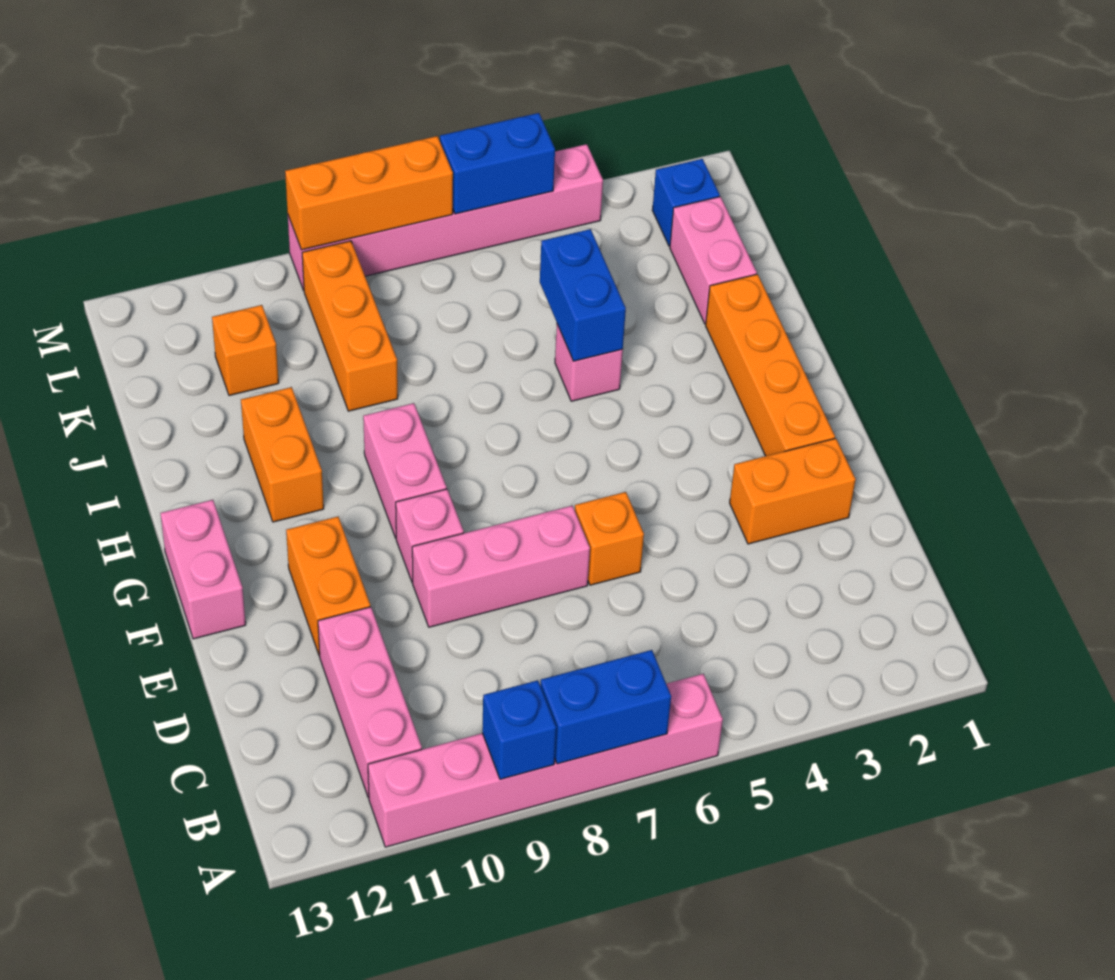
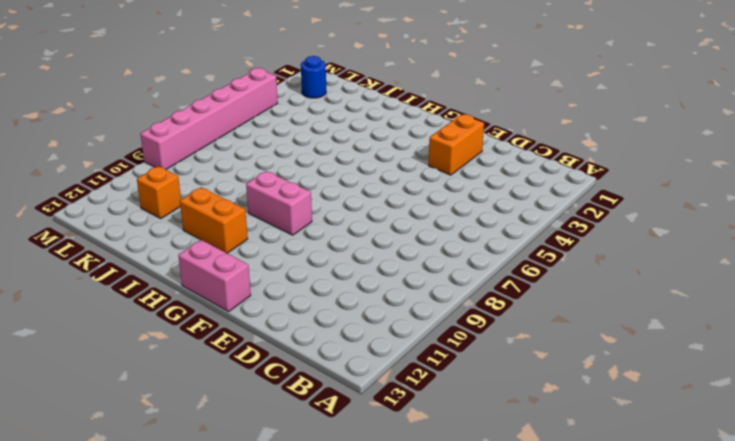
blue 1x1 round brick [301,56,326,98] -> blue 1x1 brick [652,159,720,246]
none -> pink 1x6 brick [368,674,723,847]
none -> pink 1x3 brick [318,607,422,798]
none -> orange 1x1 brick [575,492,644,585]

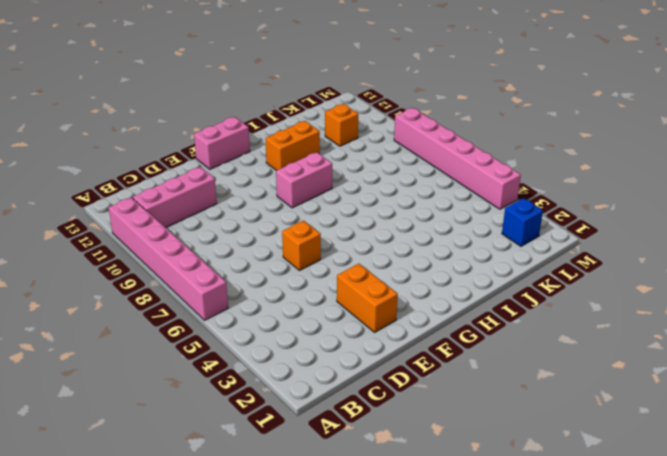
none -> pink 1x3 brick [412,505,590,627]
none -> orange 1x2 brick [286,517,370,656]
none -> orange 1x4 brick [706,274,835,456]

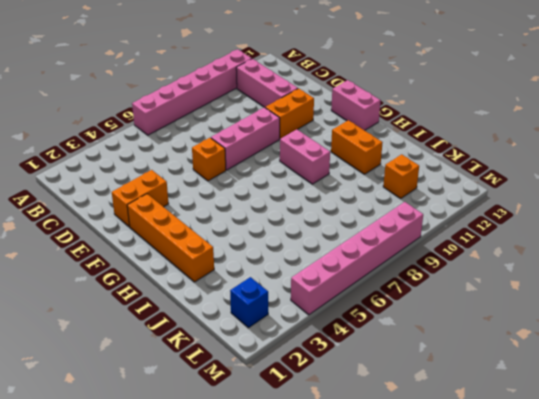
orange 1x2 brick [265,88,314,139] -> orange 1x2 brick turned to [286,517,370,656]
none -> pink 1x1 brick [396,489,464,582]
none -> pink 1x1 brick [555,324,623,401]
none -> pink 1x2 brick [670,197,757,324]

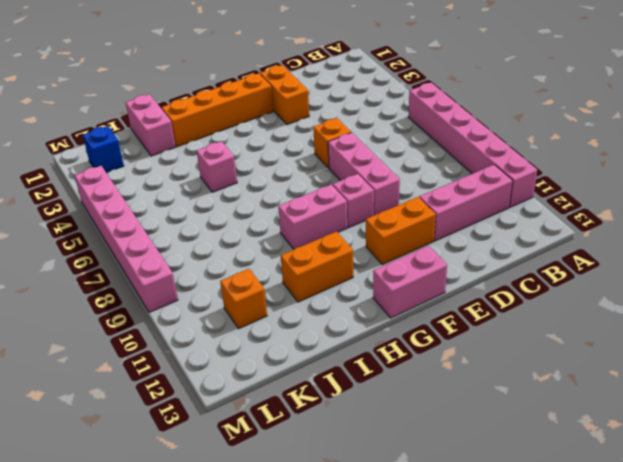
pink 1x2 brick [126,94,175,156] -> pink 1x2 brick turned to [670,197,757,324]
none -> orange 1x3 brick [302,241,398,411]
none -> blue 1x2 brick [541,650,671,764]
none -> blue 1x1 brick [482,680,556,779]

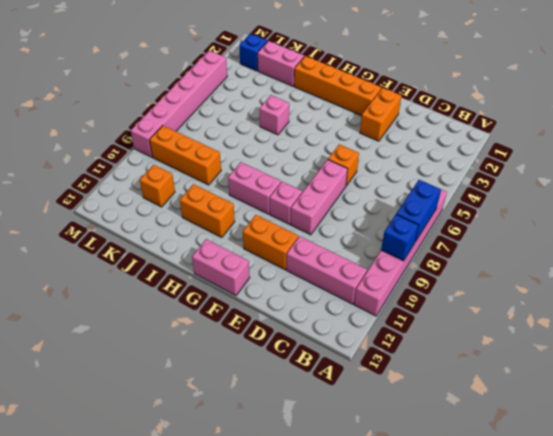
none -> blue 1x2 brick [540,229,626,361]
none -> blue 1x2 brick [440,113,555,214]
none -> orange 1x3 brick [285,136,453,250]

